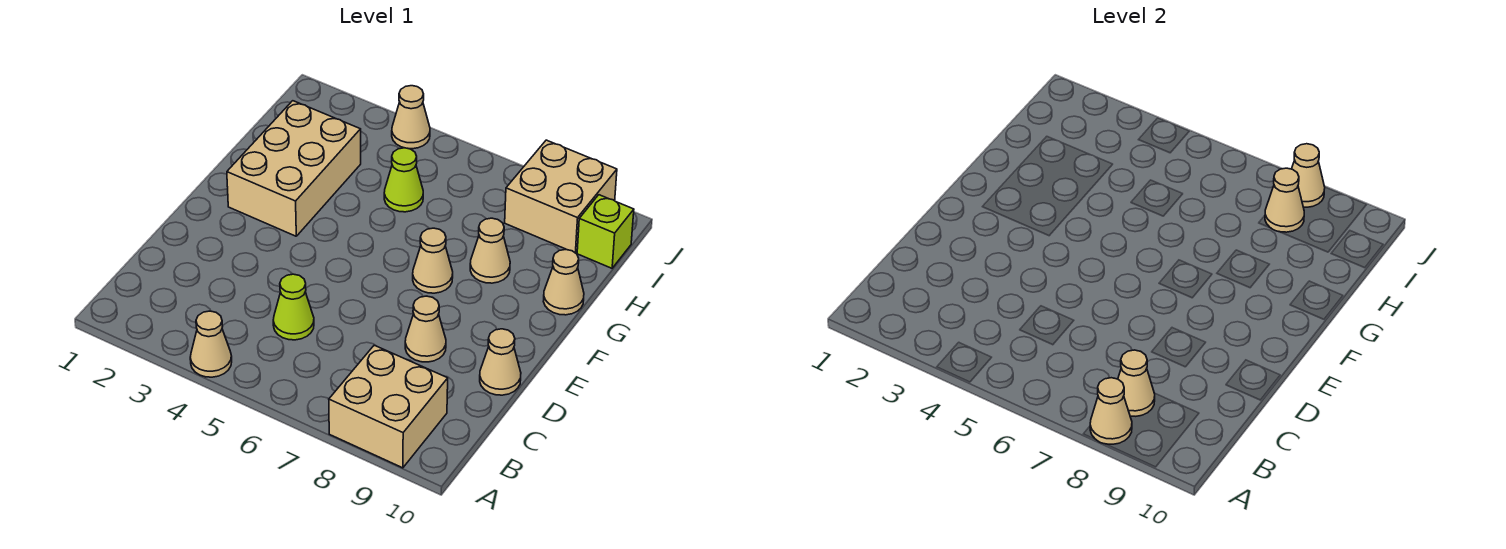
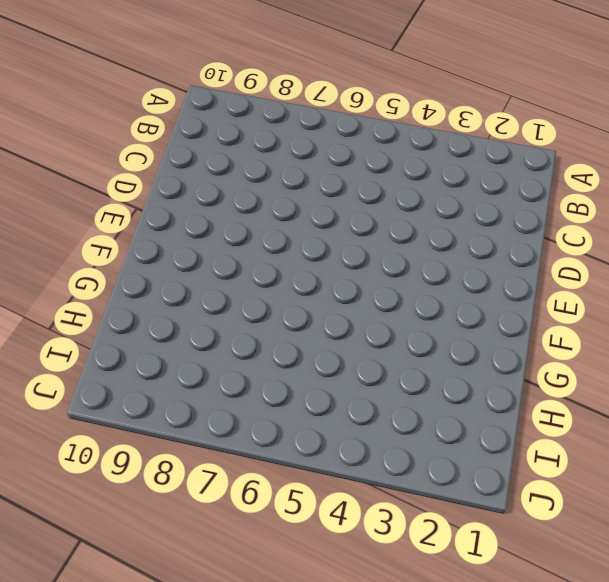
none -> tan 1x1 cone [190,311,232,377]
none -> tan 2x2 brick [329,345,448,468]
none -> lime 1x1 cone [273,274,314,340]

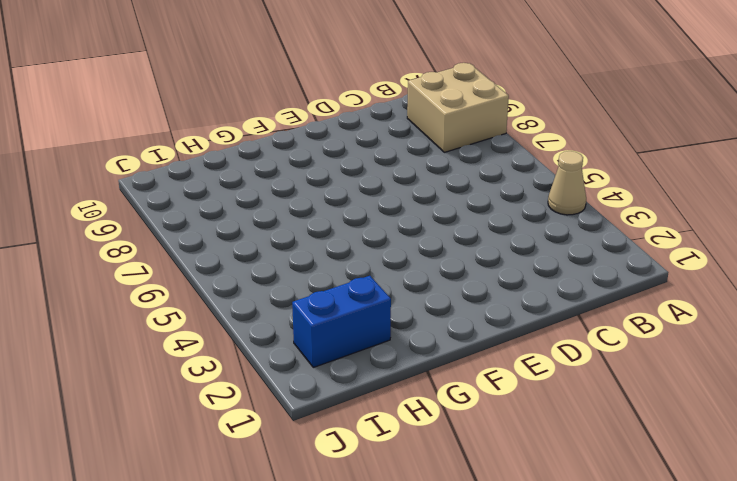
blue 1x2 brick [292,276,391,367] -> tan 2x3 brick [227,101,361,236]
none -> lime 1x1 cone [273,274,314,340]
none -> tan 1x1 cone [405,296,446,362]
none -> tan 1x1 cone [480,329,521,395]

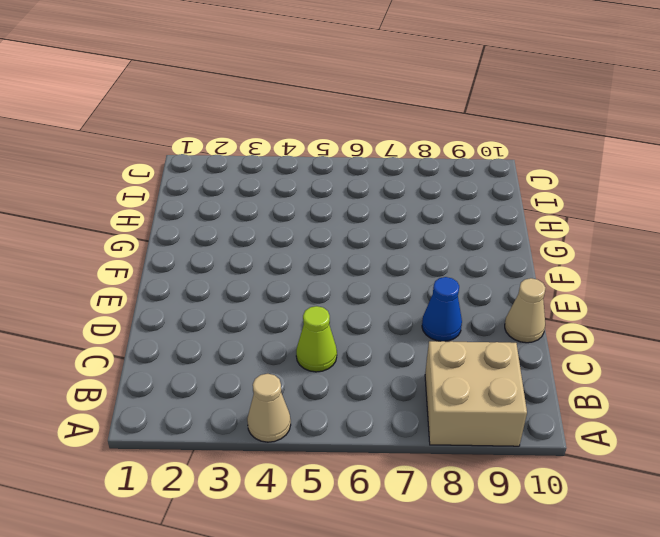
blue 1x1 cone [422,277,462,341] -> tan 1x1 cone [405,296,446,362]
none -> tan 2x3 brick [227,101,361,236]
none -> tan 1x1 cone [413,228,453,293]
none -> tan 1x1 cone [470,218,510,283]

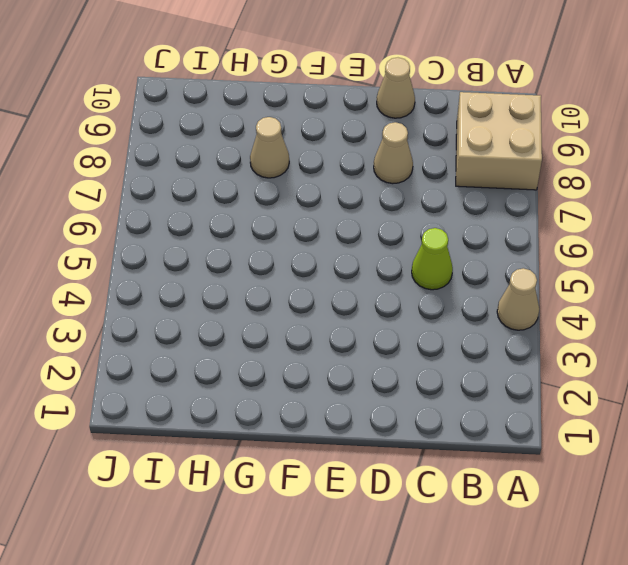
none -> tan 2x3 brick [227,101,361,236]
none -> tan 1x1 cone [413,228,453,293]
none -> tan 1x1 cone [543,250,584,315]

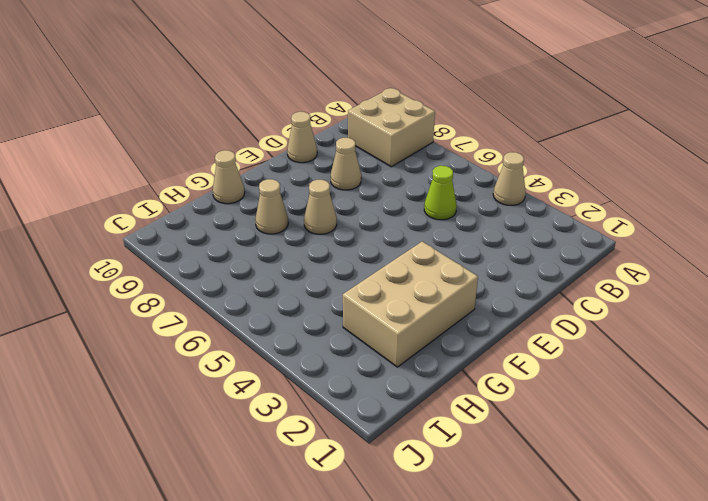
none -> lime 1x1 cone [384,148,423,212]
none -> tan 2x2 brick [505,140,617,253]
none -> lime 1x1 brick [577,195,634,268]

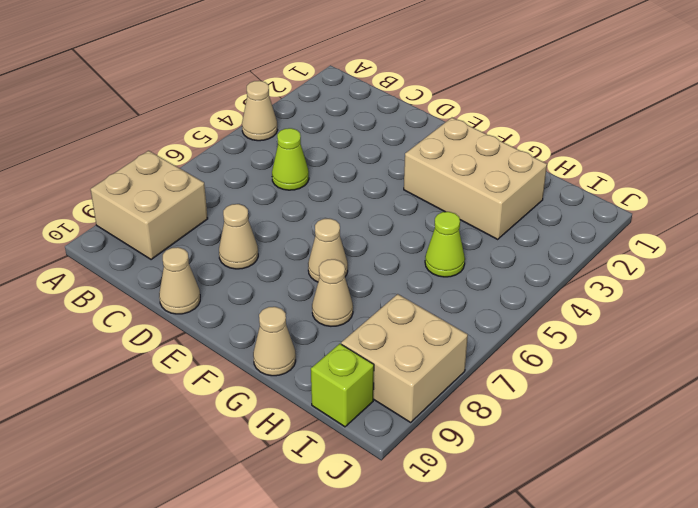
none -> tan 1x1 cone [392,86,430,149]
none -> tan 1x1 cone [1090,378,1132,444]
none -> tan 1x1 cone [1118,350,1155,416]

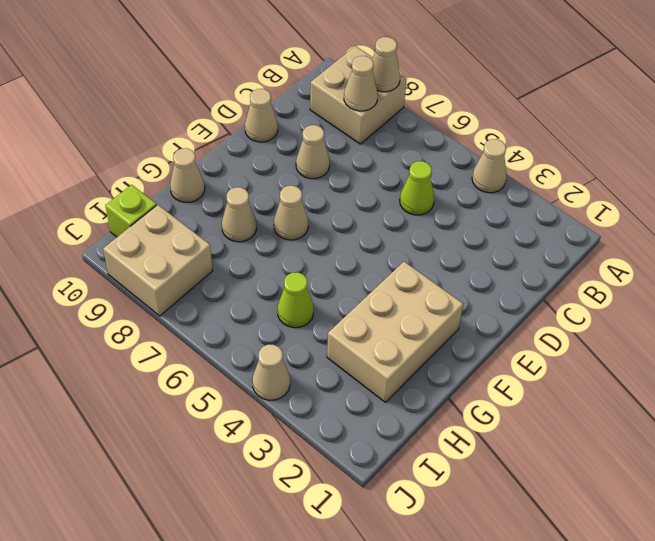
none -> tan 1x1 cone [1265,168,1304,232]
none -> tan 1x1 cone [1292,144,1325,207]

